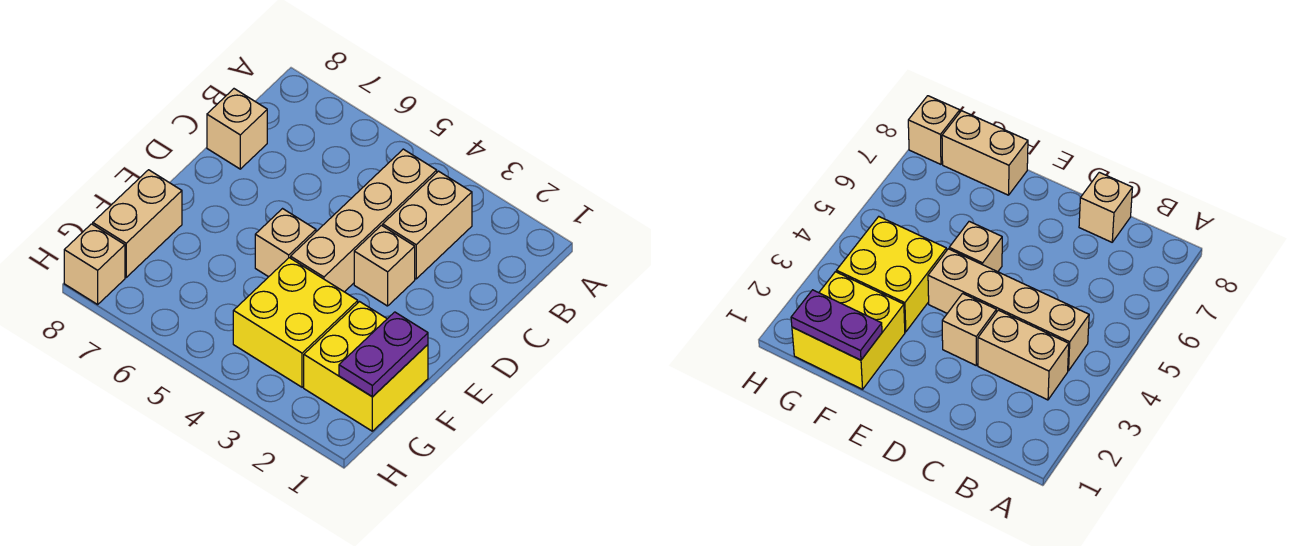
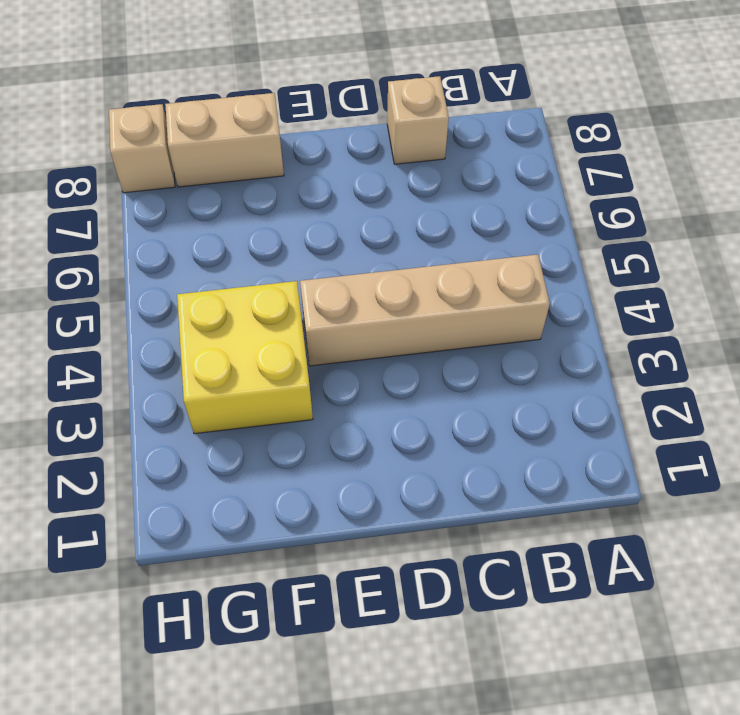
none -> tan 1x2 brick [383,171,472,279]
none -> tan 1x1 brick [354,225,415,306]

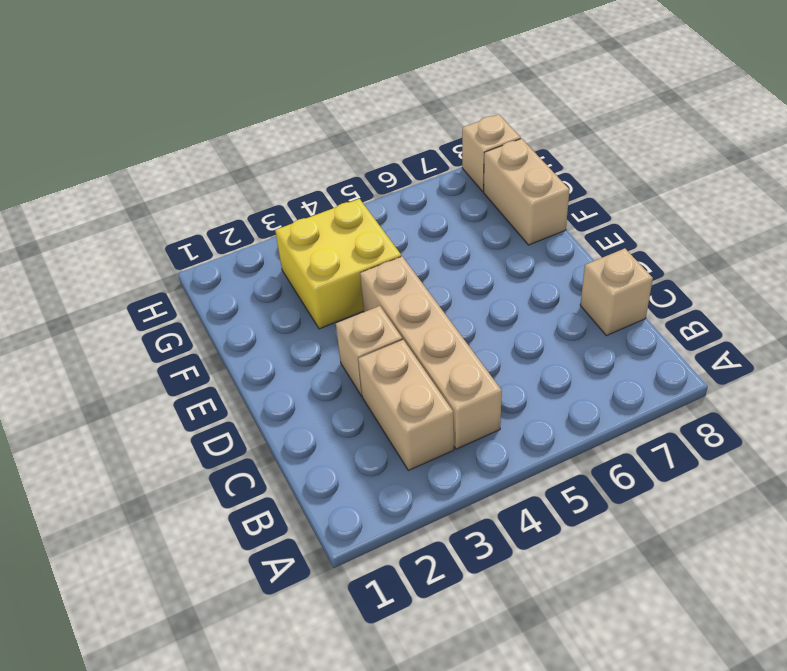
none -> tan 1x1 brick [255,209,316,277]
none -> yellow 2x2 brick [304,302,428,431]

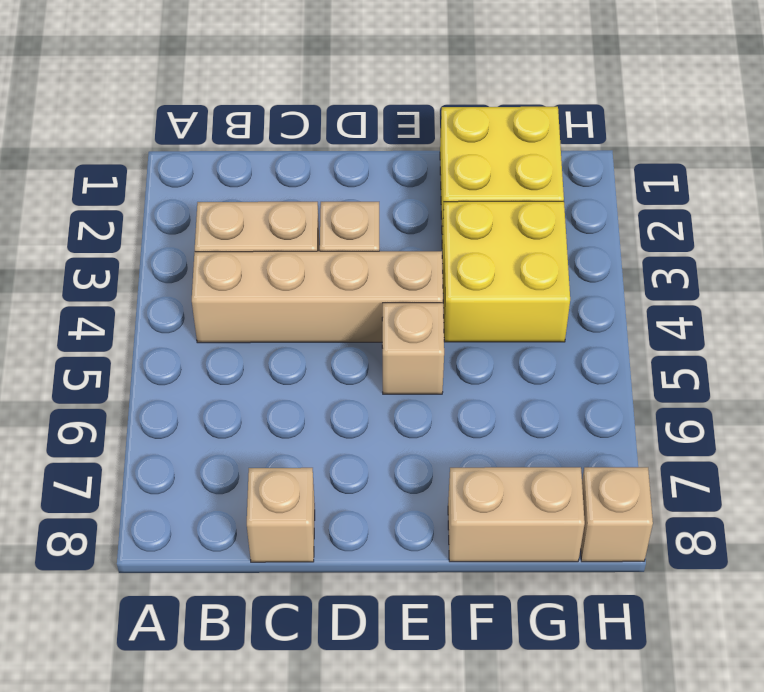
none -> purple 1x2 plate [339,312,428,397]

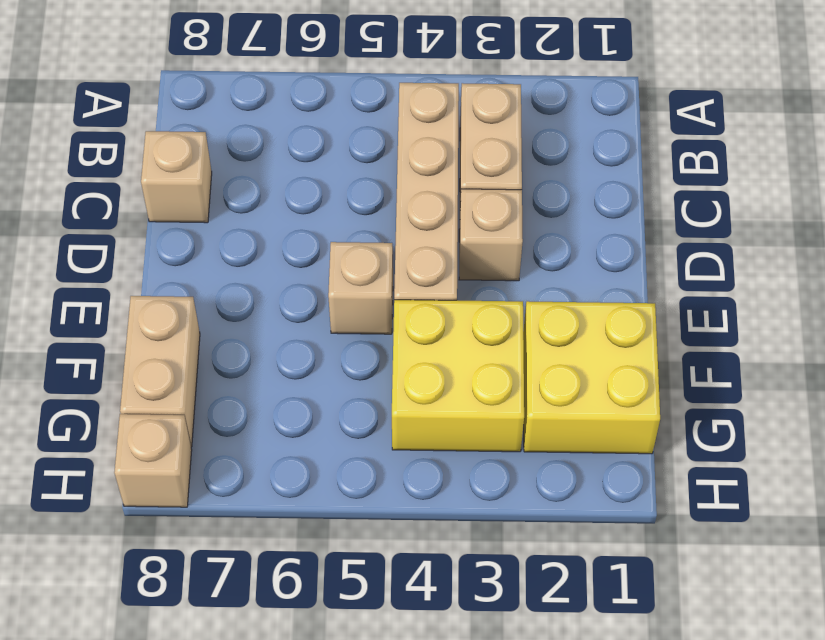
none -> purple 1x2 plate [339,312,428,397]

